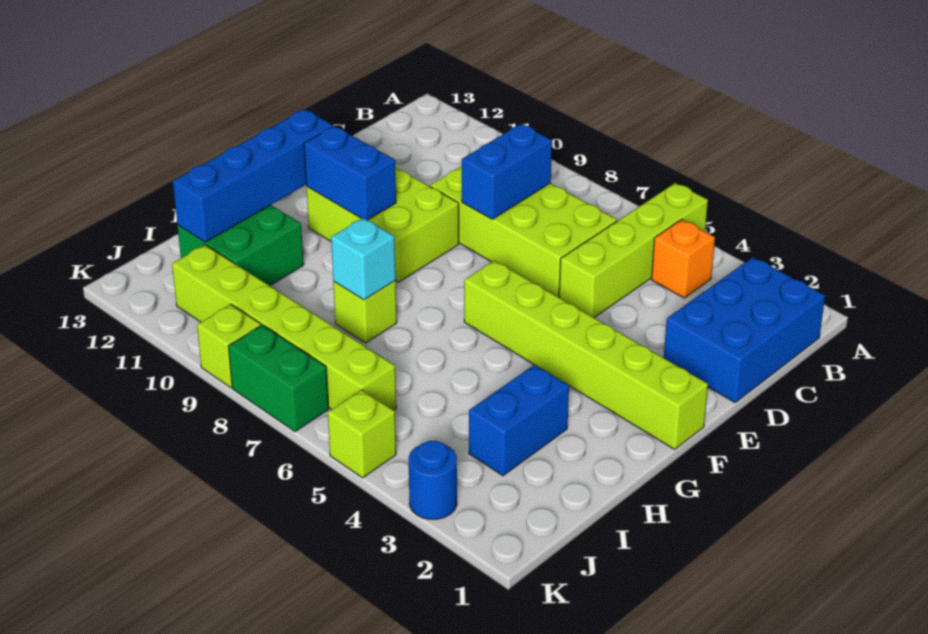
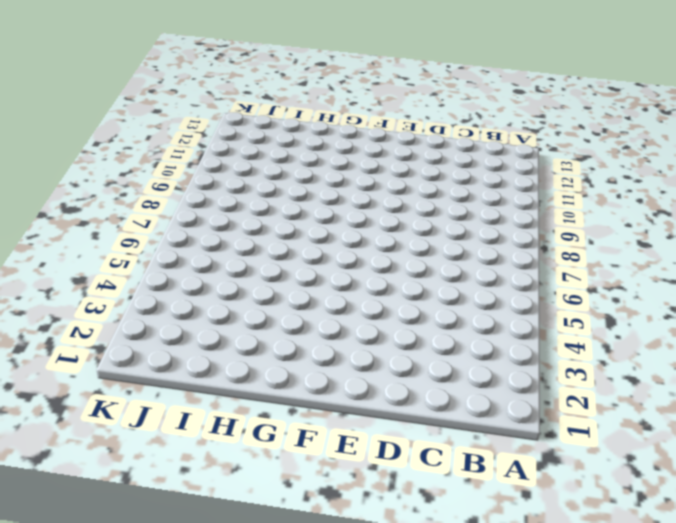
none -> lime 1x4 brick [559,183,708,317]
none -> blue 2x3 brick [664,257,825,402]
none -> orange 1x1 brick [651,220,715,298]

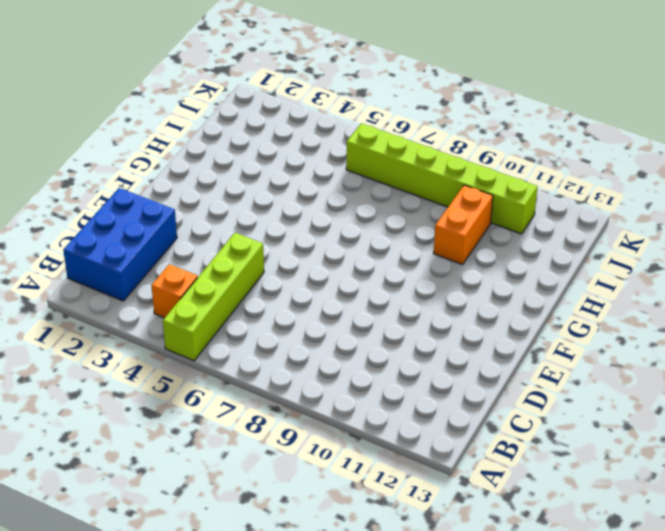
orange 1x2 brick [434,185,493,265] -> none
none -> lime 2x4 brick [430,166,617,297]
none -> lime 2x3 brick [307,167,459,282]
none -> lime 1x6 brick [464,261,708,449]

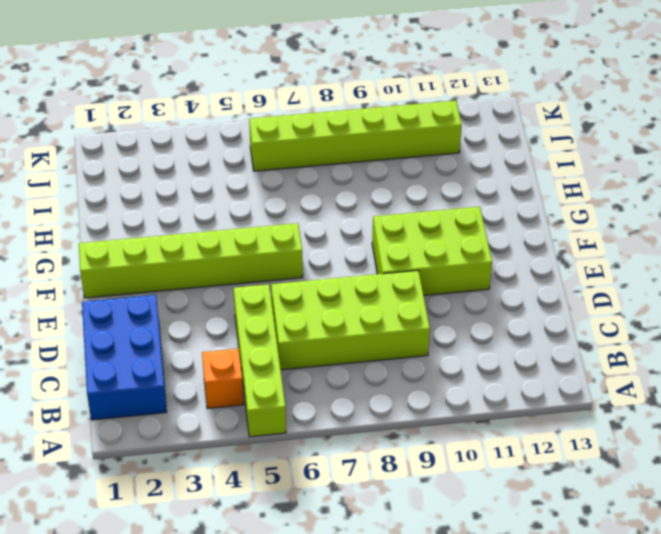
none -> blue 1x2 brick [469,365,569,476]
none -> lime 1x1 brick [333,281,397,343]
none -> green 2x2 brick [177,205,304,286]

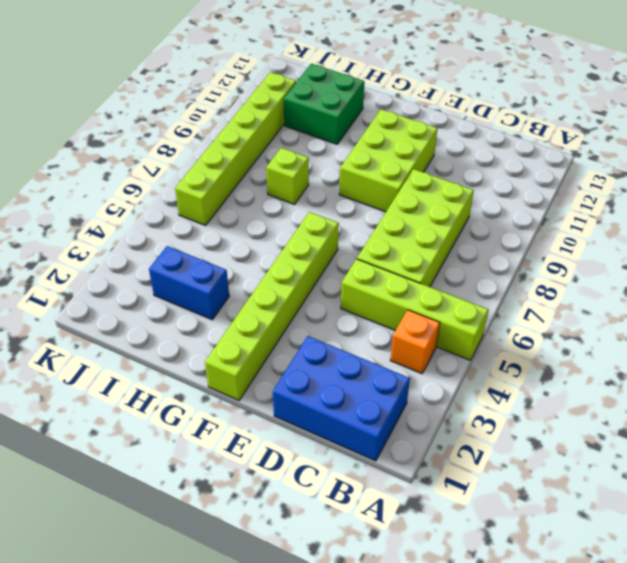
none -> blue 1x1 round brick [409,441,457,519]
none -> lime 1x1 brick [328,390,396,478]
none -> green 1x2 brick [228,325,329,432]

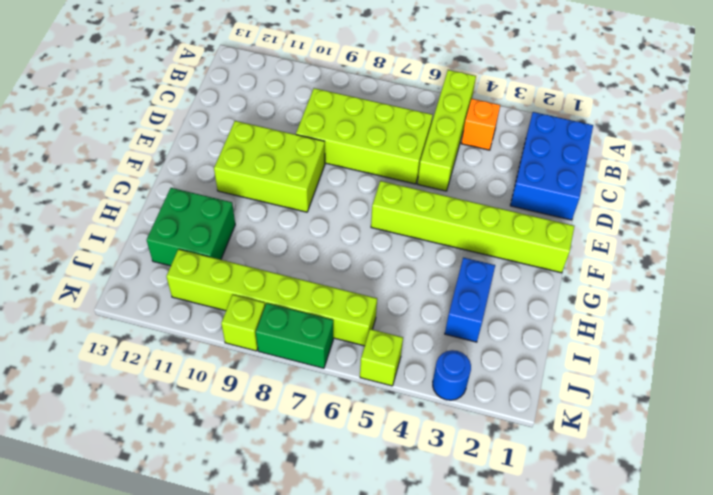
none -> lime 1x1 brick [333,281,397,343]
none -> blue 1x2 brick [462,124,552,219]
none -> blue 1x2 brick [304,126,396,220]

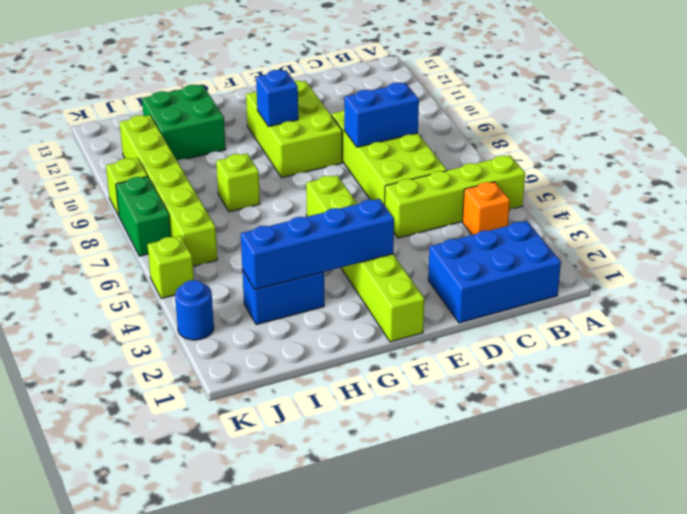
blue 1x4 brick [241,199,394,290] -> blue 1x4 brick moved to [173,109,333,242]
blue 1x1 brick [256,70,298,127] -> blue 1x2 brick [304,126,396,220]
none -> cyan 1x1 brick [331,218,396,300]

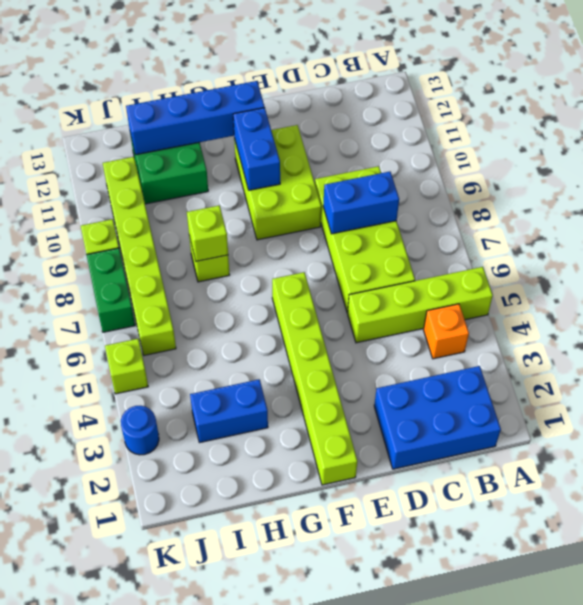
lime 1x1 brick [187,205,228,261] -> cyan 1x1 brick [331,218,396,300]

